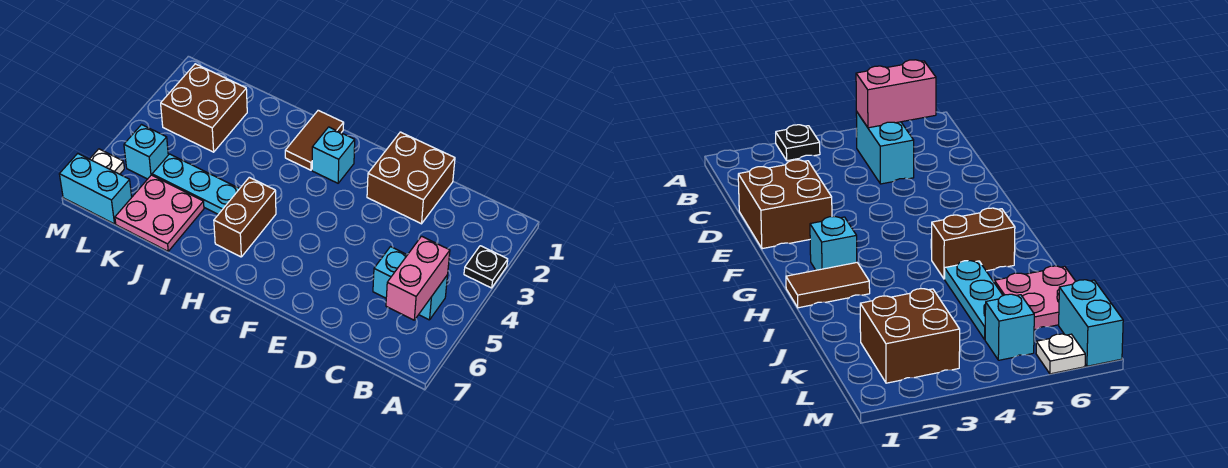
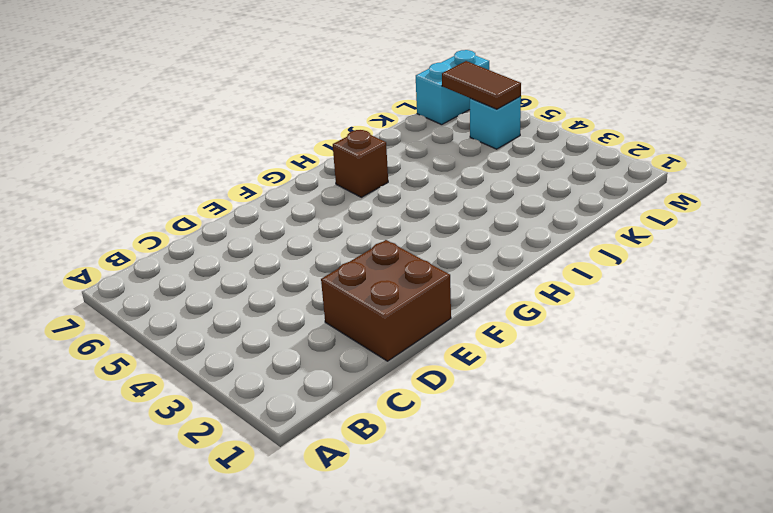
brown 1x1 brick [333,130,388,197] -> brown 1x2 brick [214,177,276,257]
brown 1x2 tile [442,61,521,109] -> brown 1x2 tile moved to [285,110,344,170]
none -> black 1x1 plate [464,246,508,288]
none -> cyan 1x2 brick [373,247,448,320]
none -> cyan 1x1 brick [312,127,355,183]

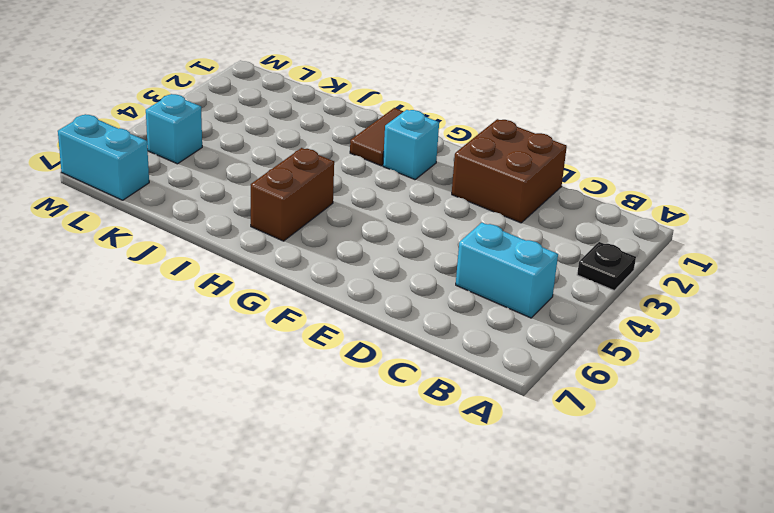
none -> cyan 1x3 plate [152,154,240,214]
none -> pink 2x2 plate [115,175,204,251]
none -> brown 2x2 brick [161,64,247,152]

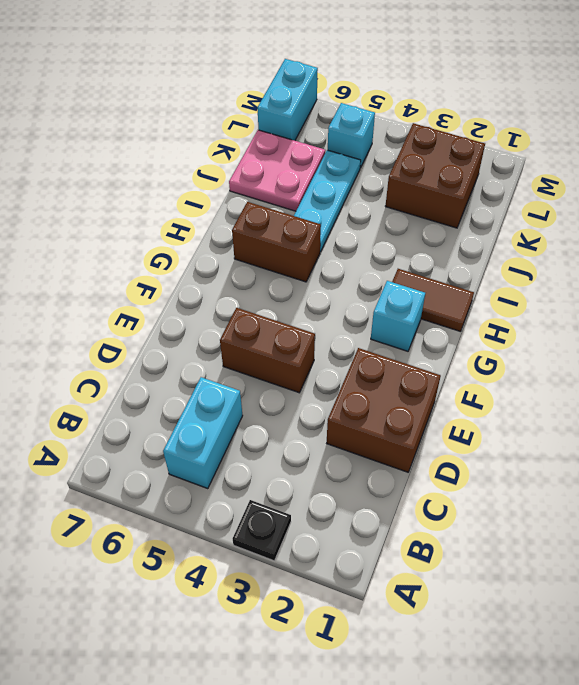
brown 1x2 brick [220,308,315,393] -> none
none -> white 1x1 plate [90,149,124,174]
none -> pink 1x2 brick [386,236,450,320]

